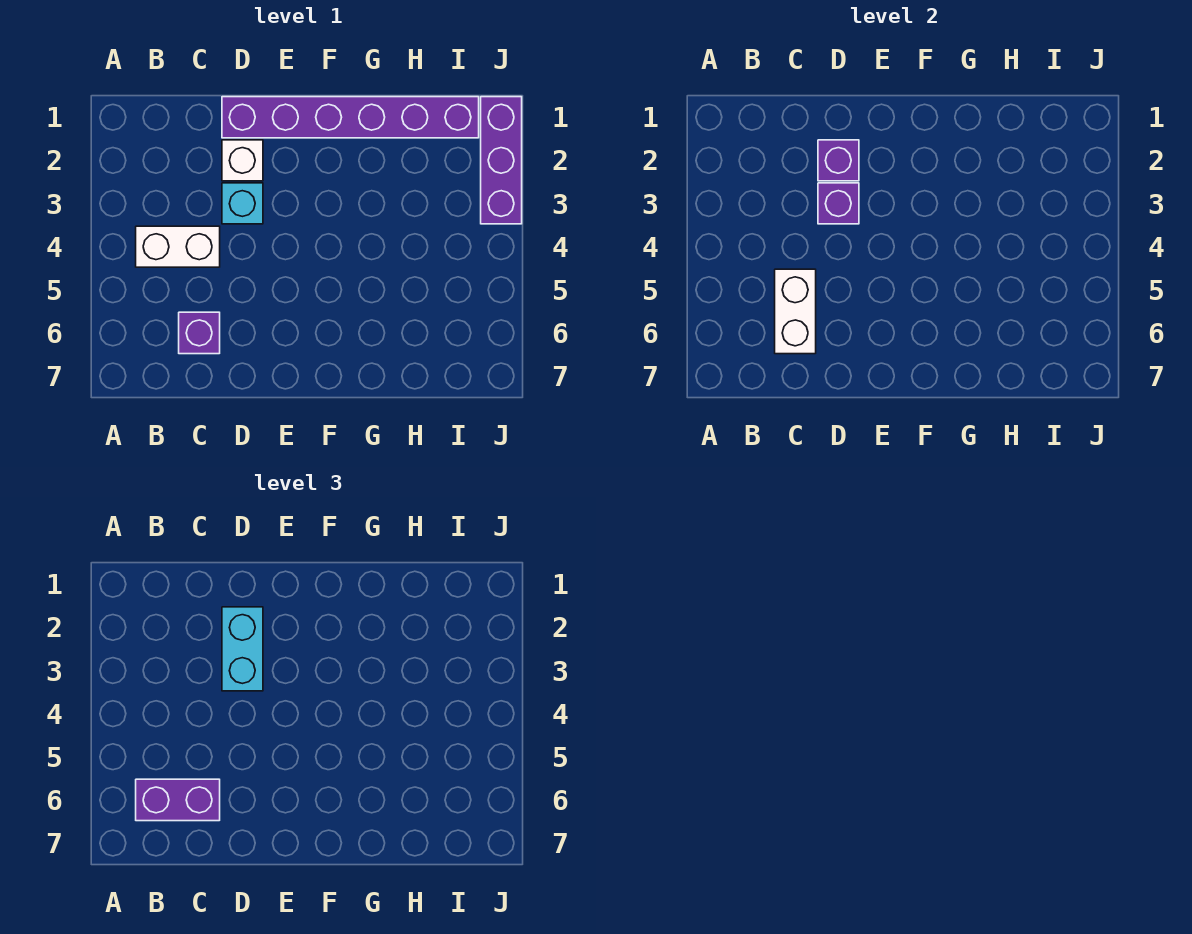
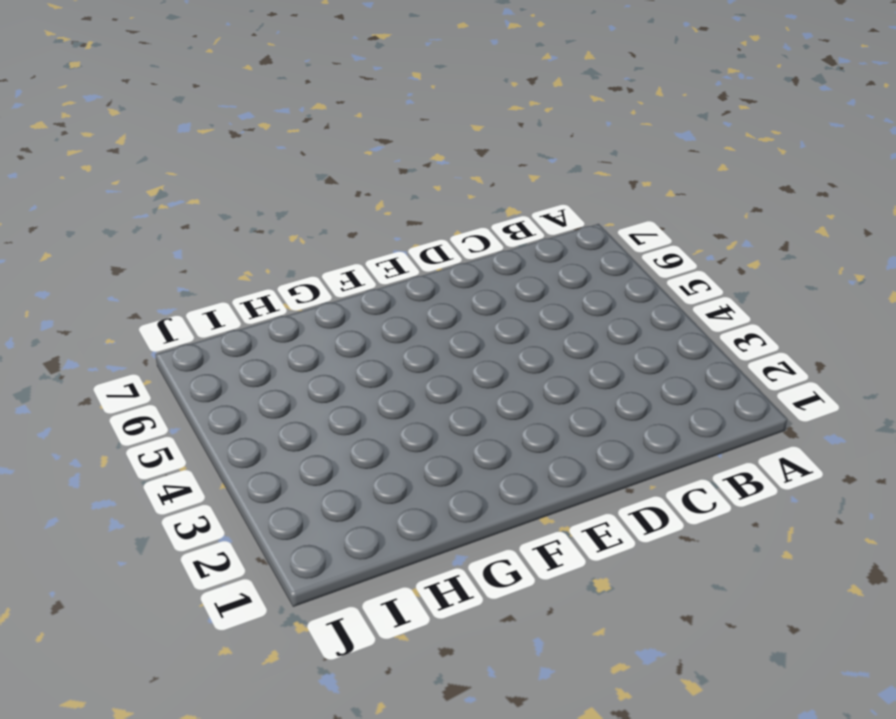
none -> white 1x2 brick [136,226,220,267]
none -> purple 1x1 brick [179,312,220,354]

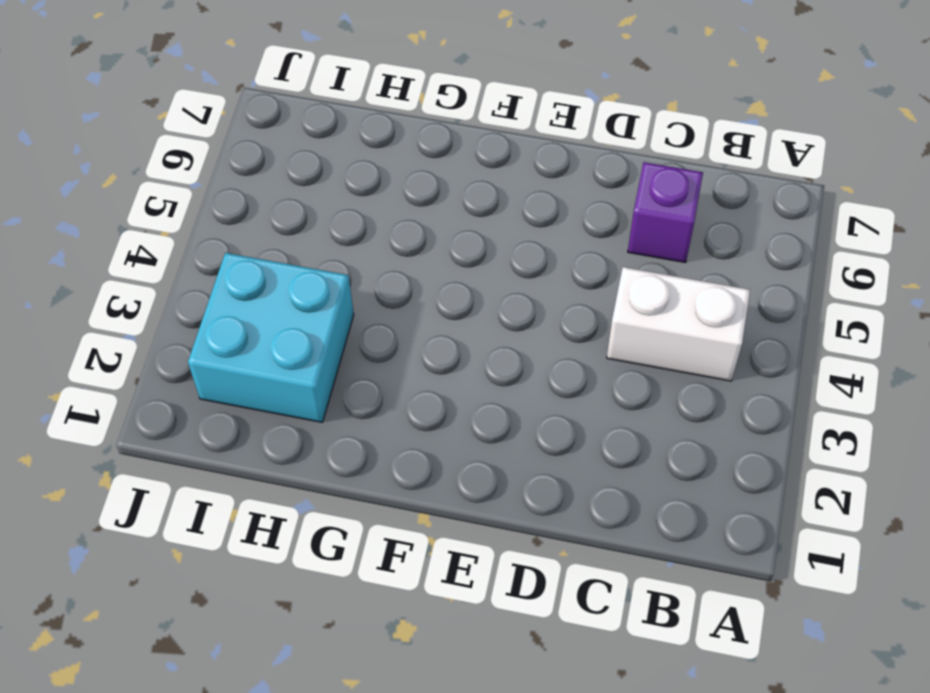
cyan 2x2 brick [188,253,354,422] -> none
none -> purple 1x6 brick [222,97,479,138]
none -> white 1x1 brick [222,140,263,181]

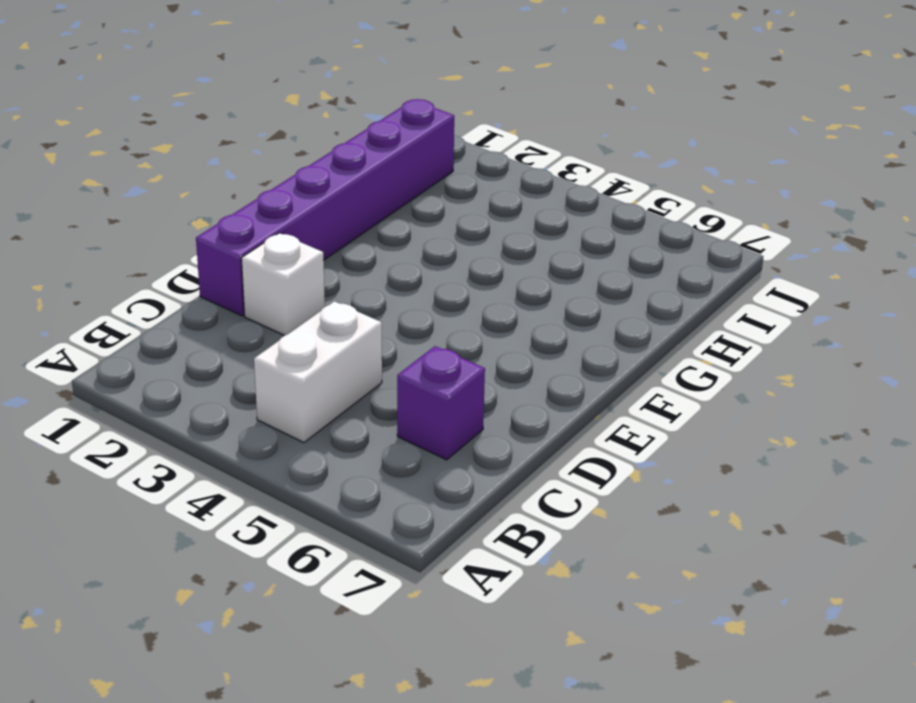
none -> cyan 1x1 brick [222,183,263,224]
none -> purple 1x3 brick [481,97,522,224]

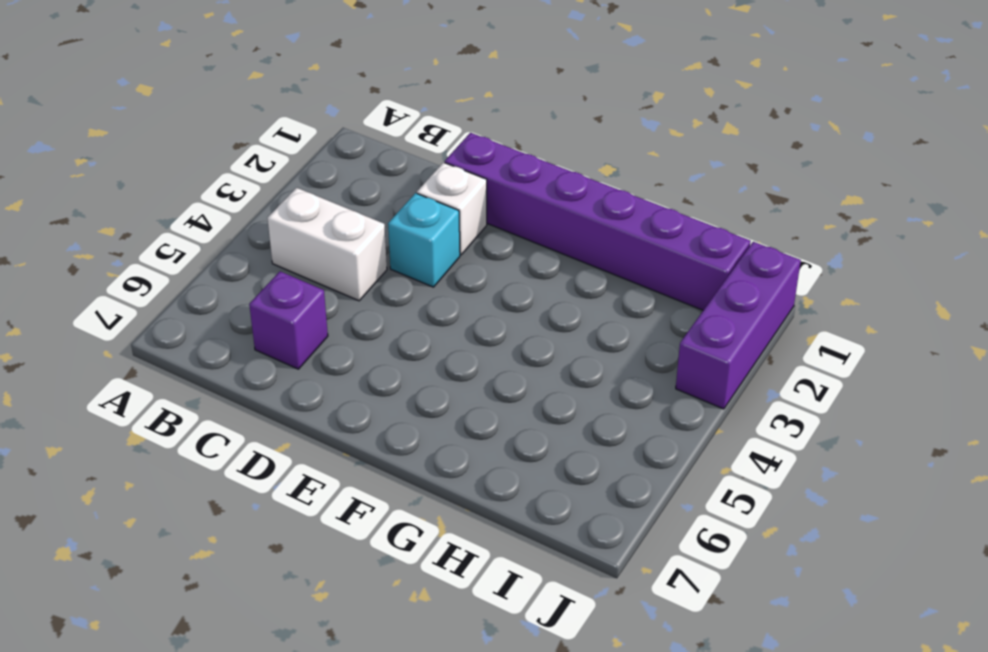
none -> white 1x2 brick [775,269,816,354]
none -> purple 1x1 brick [818,140,859,181]

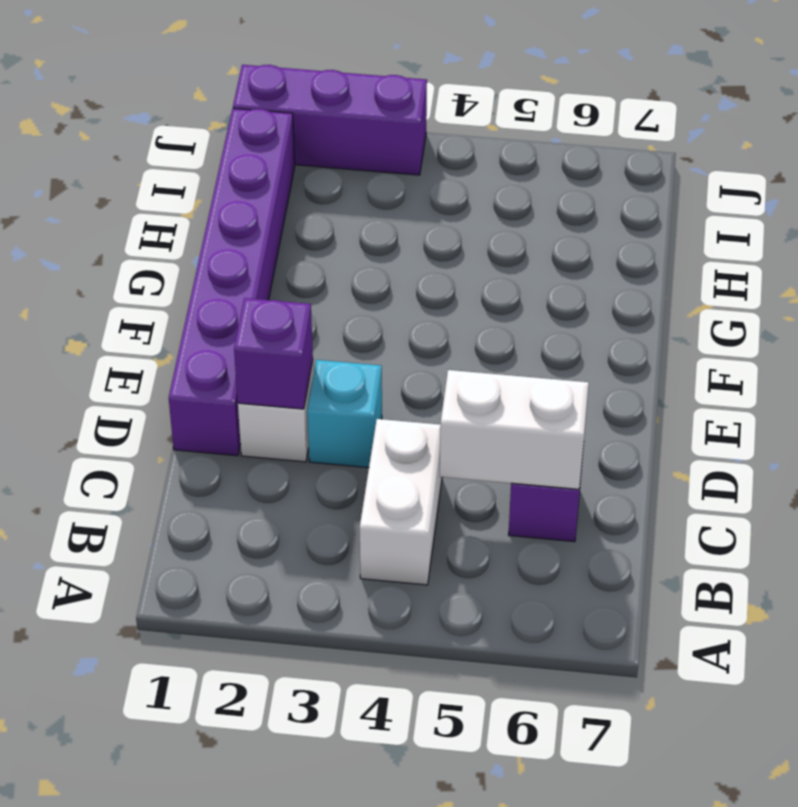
none -> purple 1x1 brick [818,183,859,224]
none -> purple 1x2 brick [136,779,220,821]

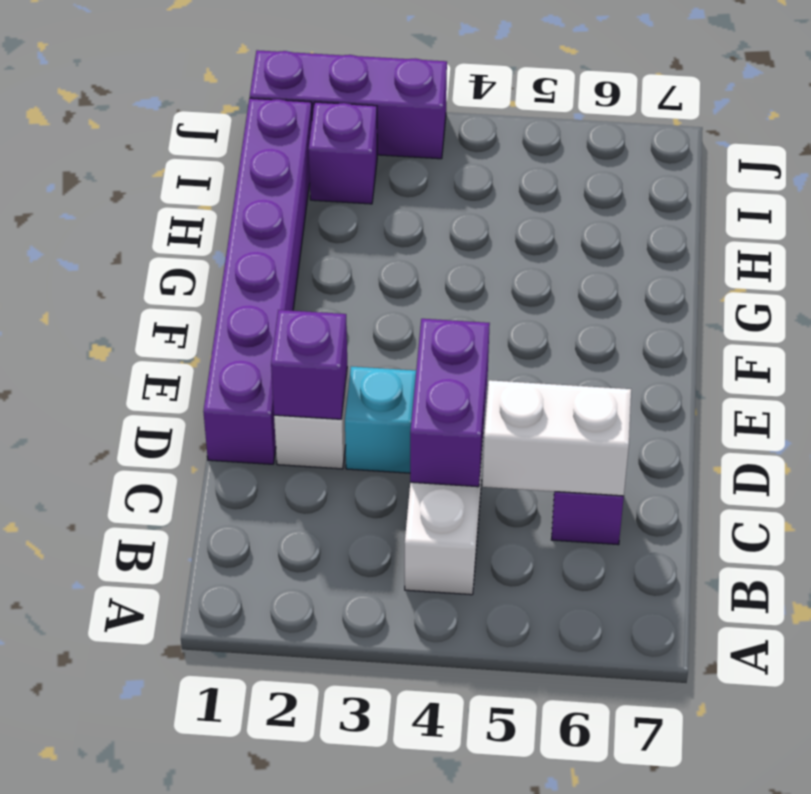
purple 1x2 brick [410,319,490,487] -> purple 1x2 brick moved to [136,779,220,821]
purple 1x1 brick [309,102,377,204] -> purple 1x1 brick moved to [818,183,859,224]
none -> cyan 1x2 brick [222,607,263,691]

